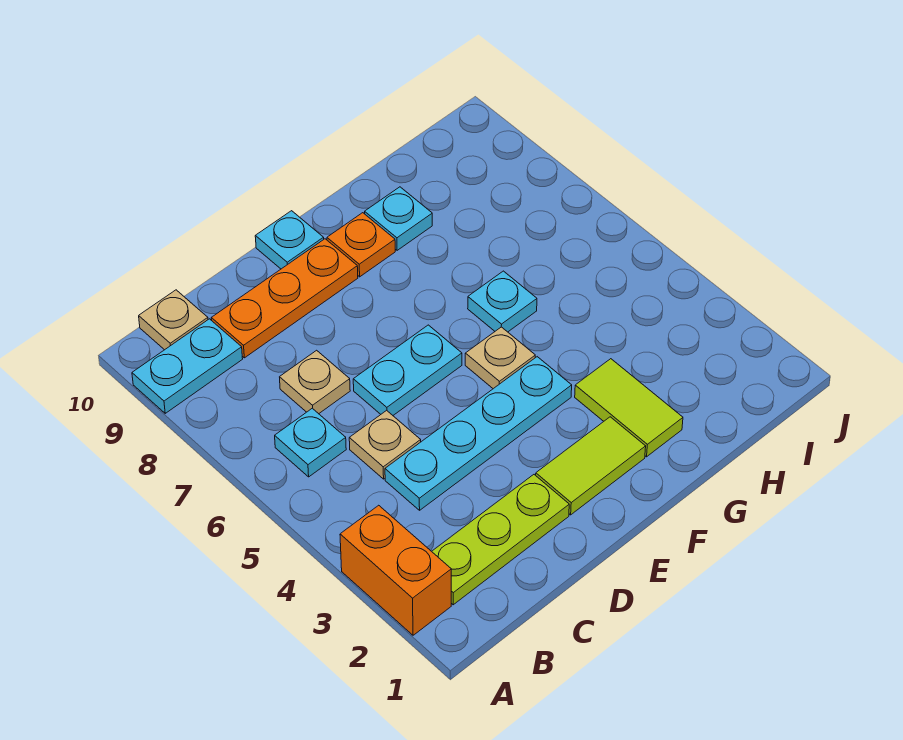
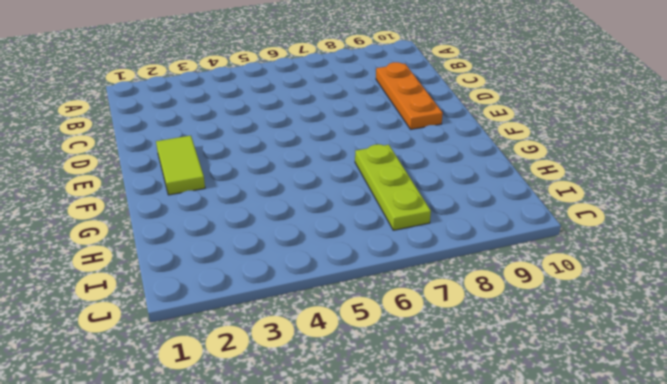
lime 1x3 plate [355,144,431,230] -> lime 1x3 plate moved to [432,475,569,605]
none -> orange 1x2 brick [340,505,451,635]
none -> cyan 1x2 plate [132,319,243,413]
none -> cyan 1x1 plate [275,408,346,477]

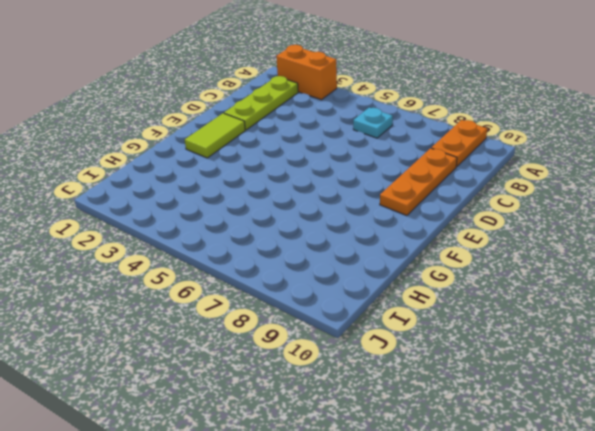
orange 1x2 plate [432,120,487,167] -> cyan 1x2 plate [132,319,243,413]
none -> tan 1x1 plate [139,290,208,350]
none -> cyan 1x4 plate [385,357,572,510]
none -> tan 1x1 plate [349,410,421,479]

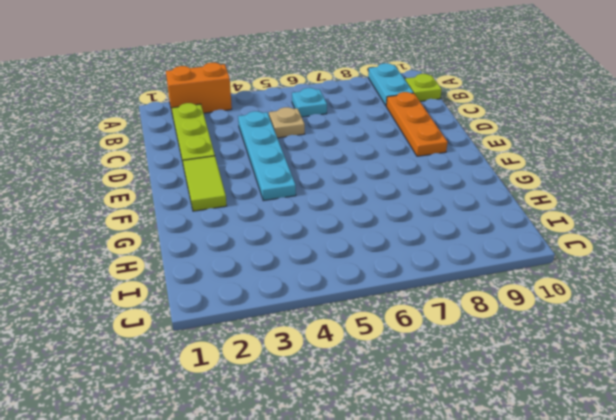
lime 1x1 plate [405,74,442,101] -> tan 1x1 plate [139,290,208,350]
none -> tan 1x1 plate [280,350,350,414]
none -> cyan 1x2 plate [353,325,462,415]
none -> cyan 1x1 plate [255,211,324,269]

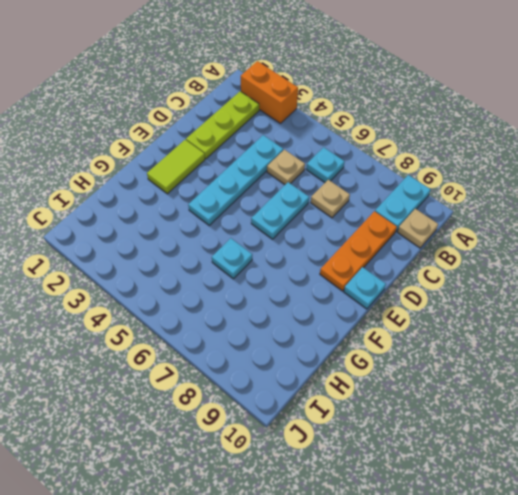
none -> tan 1x1 plate [465,327,535,389]
none -> orange 1x1 plate [327,213,395,277]
none -> lime 1x2 tile [575,359,683,457]

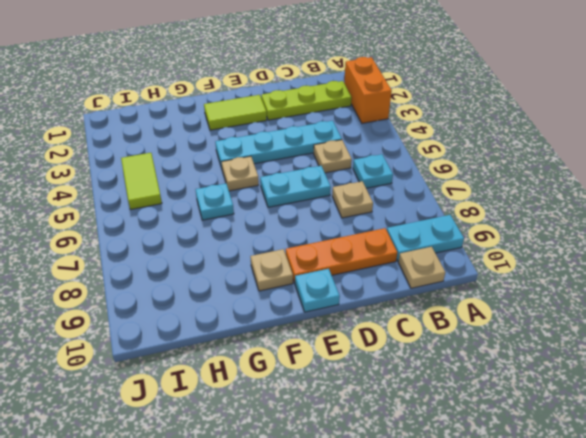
tan 1x1 plate [250,249,293,291] -> orange 1x1 plate [327,213,395,277]
lime 1x2 tile [121,153,162,209] -> lime 1x2 tile moved to [575,359,683,457]
none -> cyan 1x1 plate [365,187,432,250]

